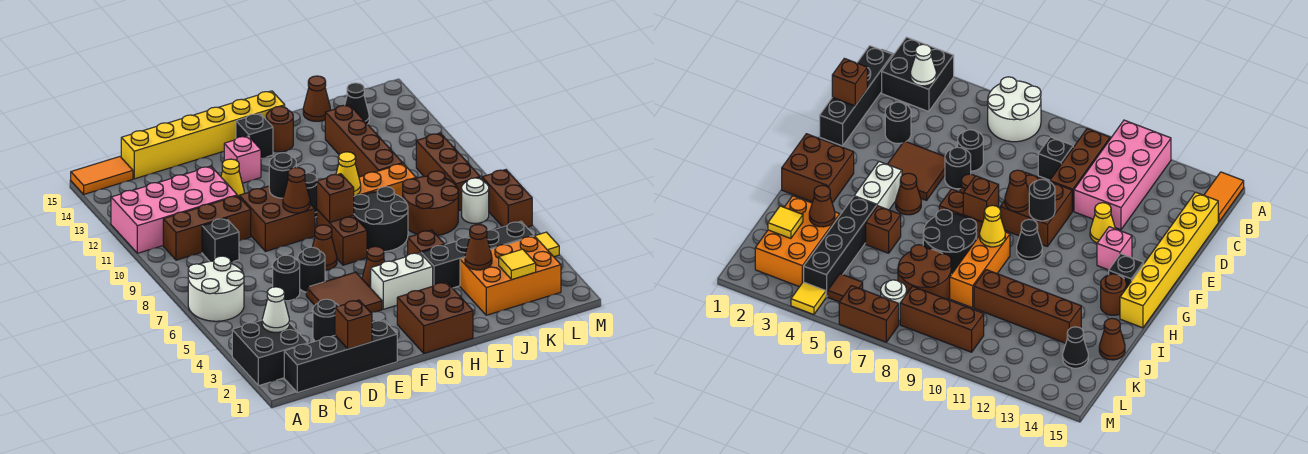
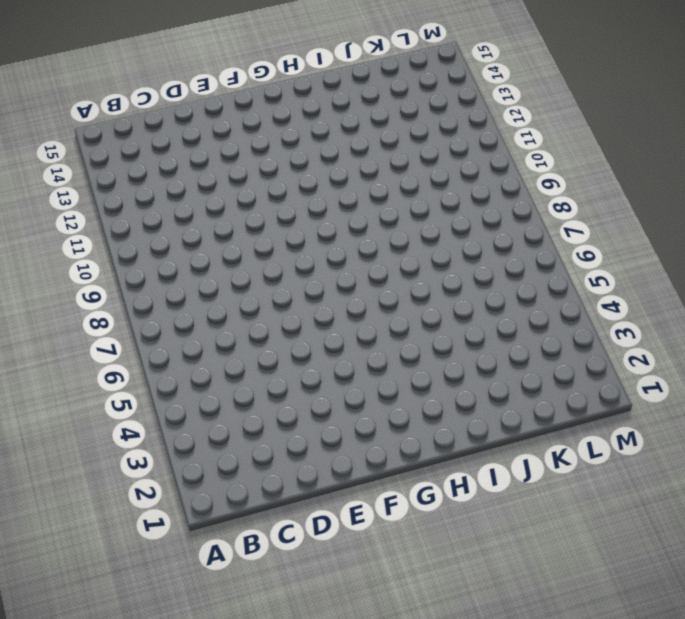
none -> black 2x2 brick [232,320,308,386]
none -> white 2x2 round brick [188,256,244,321]
none -> pink 2x4 brick [111,166,237,253]
none -> orange 1x2 tile [71,157,133,194]

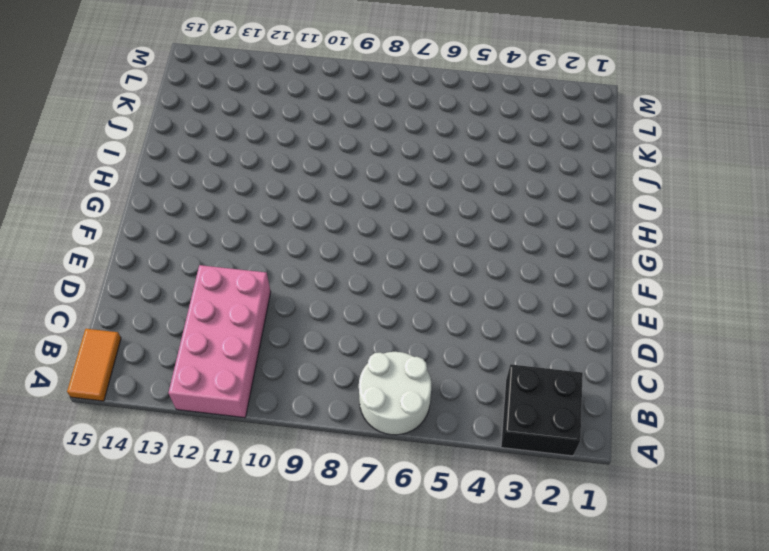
none -> black 1x4 brick [284,320,397,392]
none -> brown 1x3 brick [163,196,251,260]
none -> black 1x1 brick [202,218,239,262]
none -> yellow 1x6 brick [121,91,285,179]

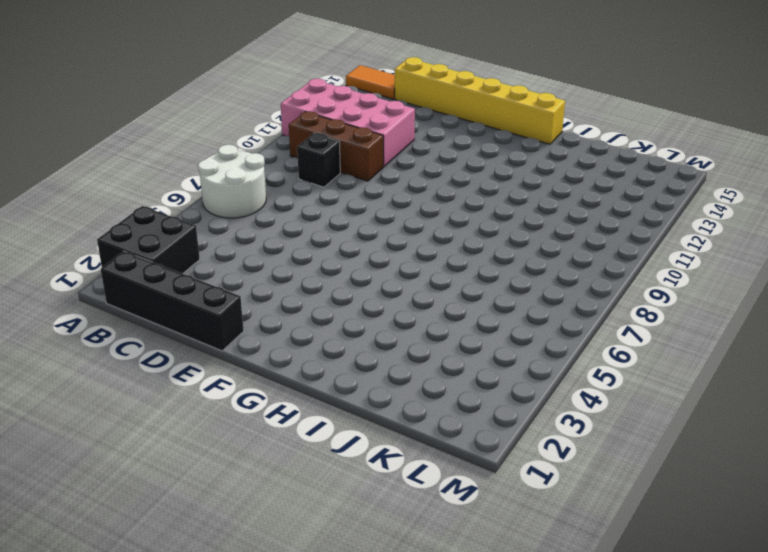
none -> black 1x1 round brick [313,299,338,341]
none -> black 1x1 round brick [273,255,300,301]
none -> brown 2x2 tile [306,272,382,313]
none -> black 1x1 round brick [298,247,325,292]

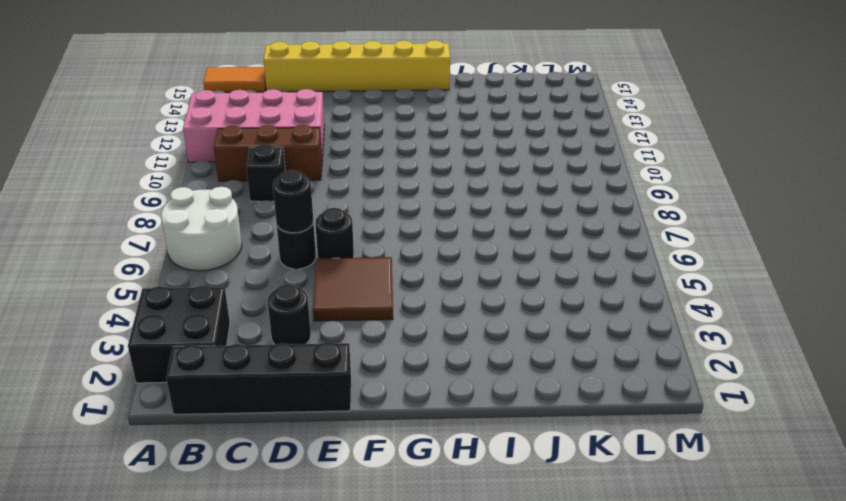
black 1x1 round brick [273,170,313,233] -> black 1x1 round brick moved to [269,153,296,198]
none -> brown 2x2 brick [239,186,315,252]
none -> yellow 1x1 cone [221,159,244,196]
none -> brown 1x1 cone [312,225,337,270]
none -> pink 1x1 brick [224,136,261,183]

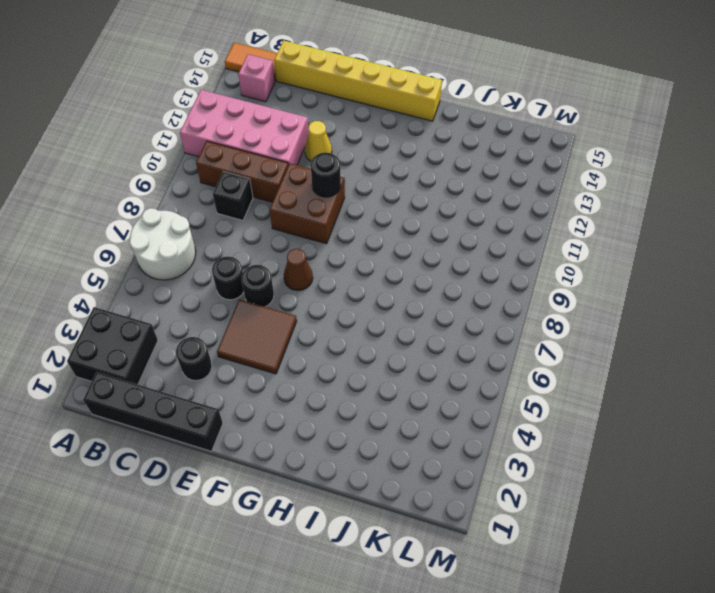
pink 1x1 brick [238,54,275,102] -> pink 1x1 brick moved to [224,136,261,183]
none -> brown 2x2 brick [397,282,473,353]
none -> white 1x2 brick [371,253,433,309]
none -> brown 1x1 cone [362,246,385,288]
none -> brown 1x2 brick [317,210,367,265]

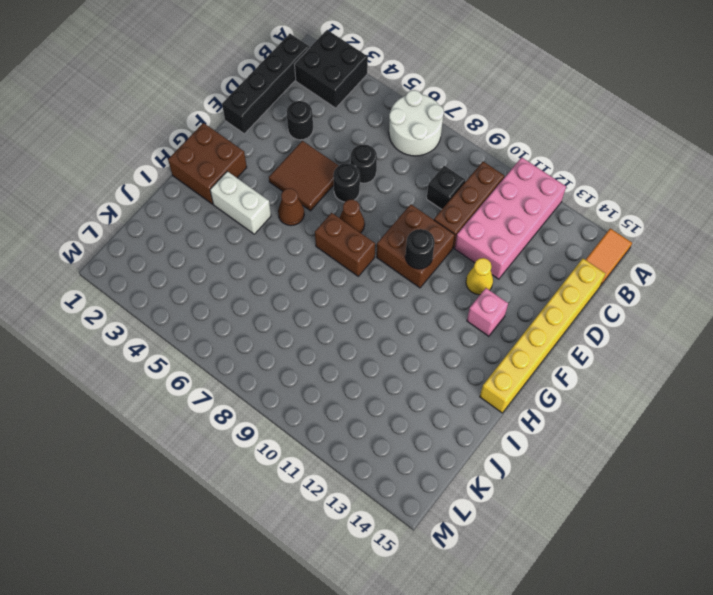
white 1x2 brick [210,171,271,234] -> white 1x2 brick turned to [371,253,433,309]
none -> black 1x1 cone [305,173,317,217]
none -> black 1x1 brick [236,114,273,159]
none -> black 2x2 round brick [354,187,408,252]
none -> orange 1x3 brick [357,164,416,198]

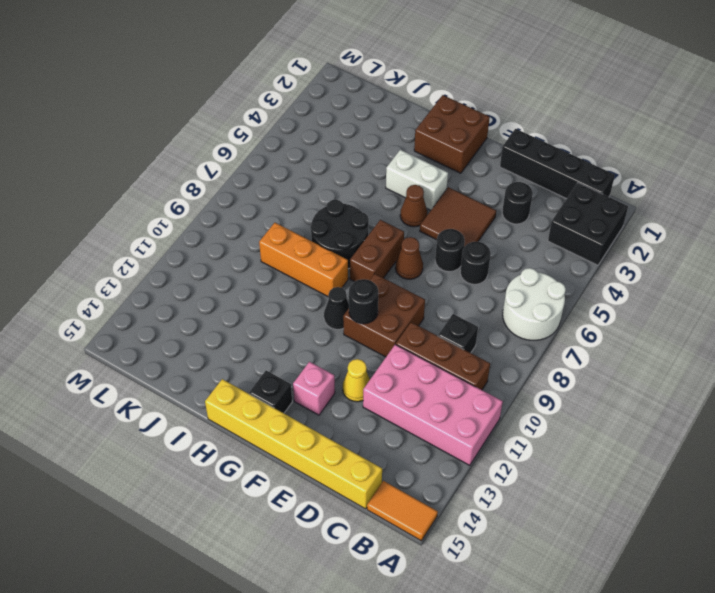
none -> brown 1x1 round brick [266,106,293,152]
none -> black 1x4 brick [421,221,534,288]
none -> brown 1x1 brick [408,230,445,255]
none -> orange 2x3 brick [460,236,561,315]

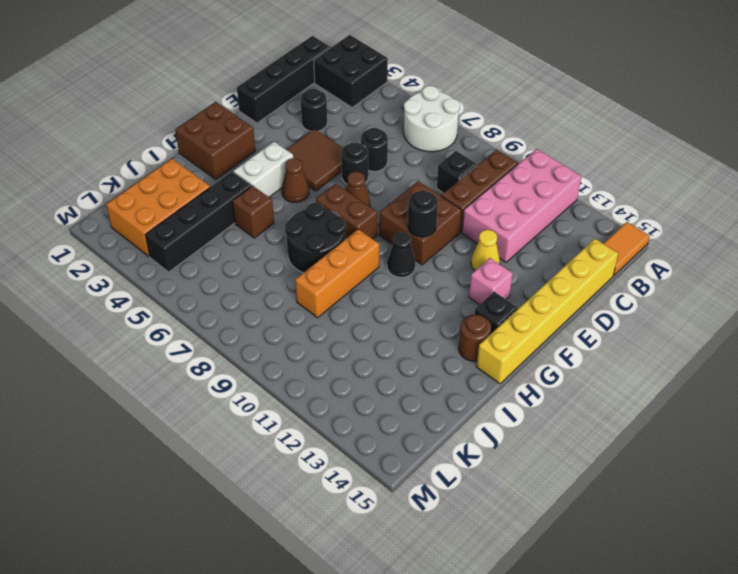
none -> brown 2x2 round brick [403,171,458,236]
none -> brown 1x4 brick [325,105,403,177]
none -> brown 1x1 cone [303,76,330,121]
none -> black 1x1 cone [345,83,369,124]

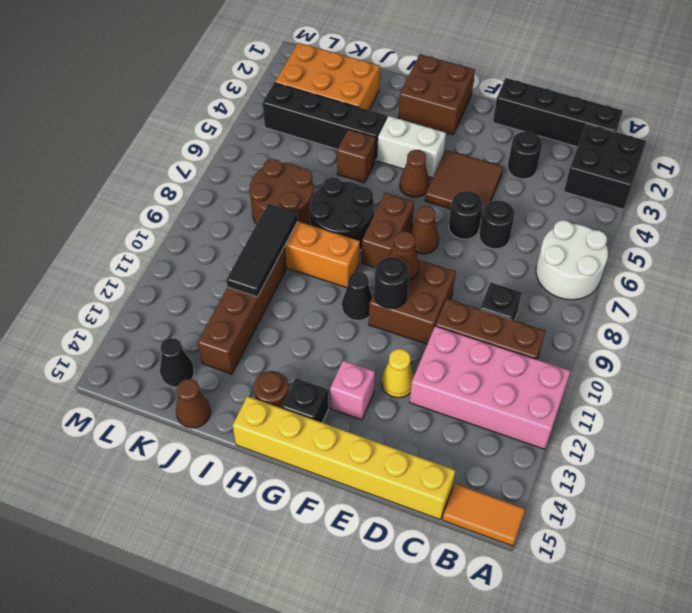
black 1x3 tile [226,204,298,297] -> none
none -> brown 1x1 tile [828,274,863,302]
none -> white 1x1 round brick [462,178,489,223]
none -> brown 1x3 brick [416,133,480,211]
none -> yellow 1x1 tile [535,232,559,257]

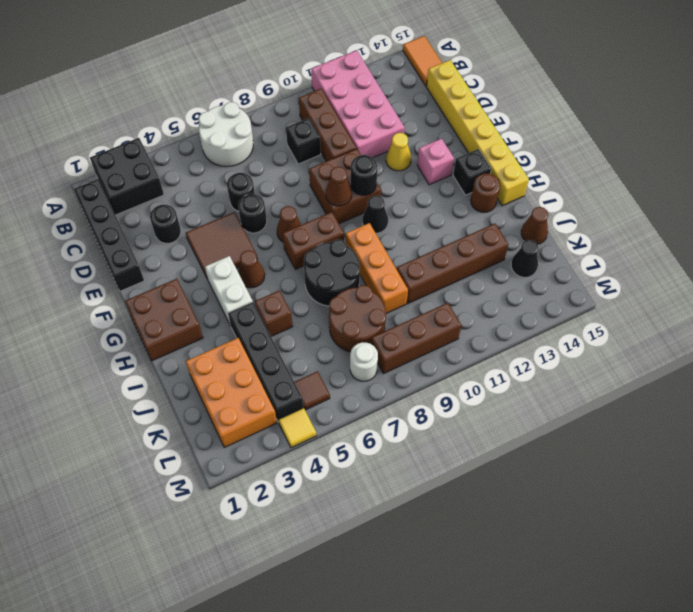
none -> brown 1x2 brick [482,170,532,227]
none -> white 1x1 cone [262,287,289,332]
none -> brown 1x1 brick [335,300,372,349]
none -> brown 1x1 brick [317,174,354,223]

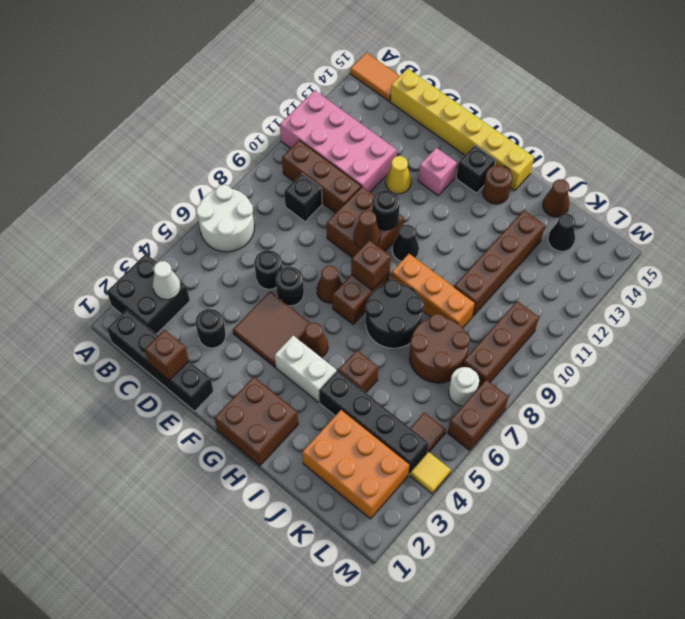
none -> yellow 1x1 cone [336,152,361,196]
none -> brown 1x1 cone [465,224,492,270]
none -> yellow 1x1 tile [499,249,536,280]

